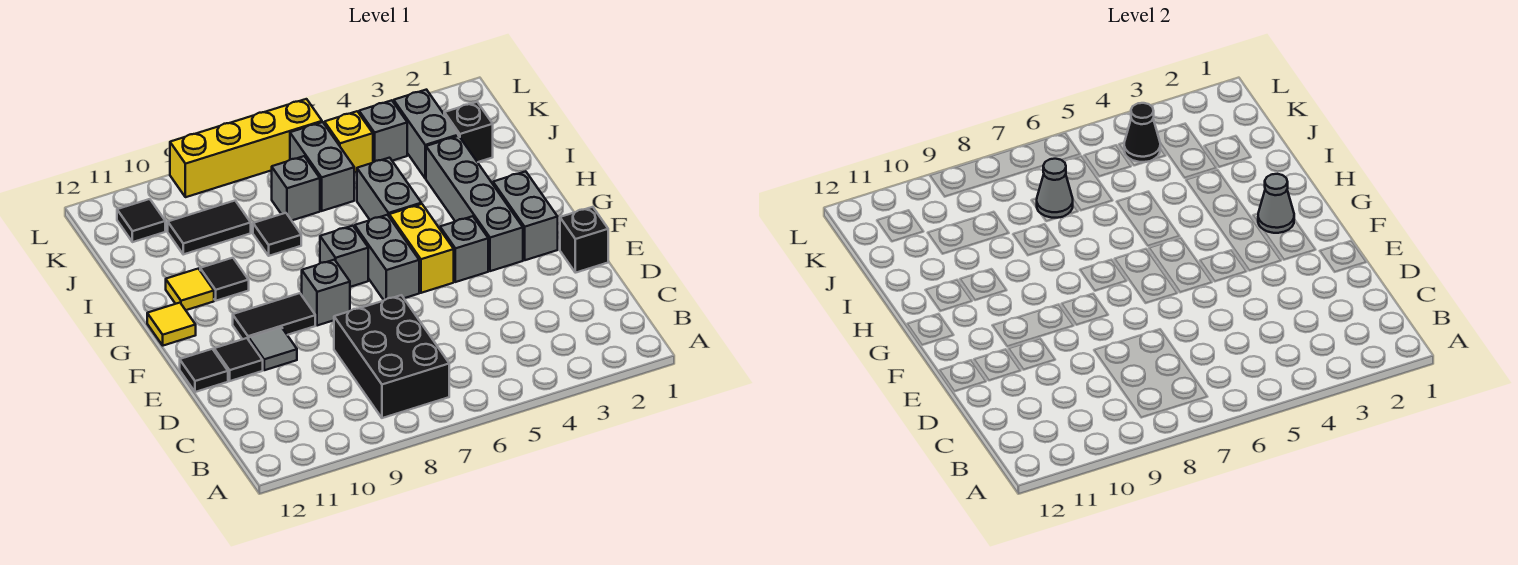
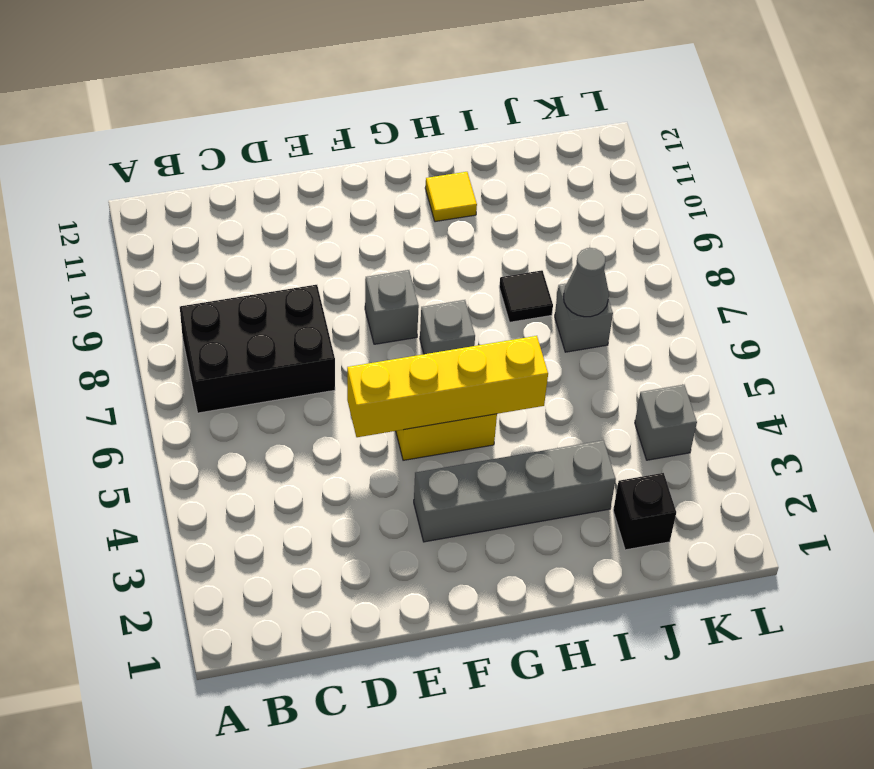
yellow 1x4 brick [347,336,548,437] -> yellow 1x4 brick turned to [170,99,322,197]
none -> black 1x1 brick [560,207,608,273]
none -> grey 1x1 tile [249,327,297,370]
none -> black 1x1 tile [214,338,263,381]
none -> black 1x1 tile [180,349,228,392]

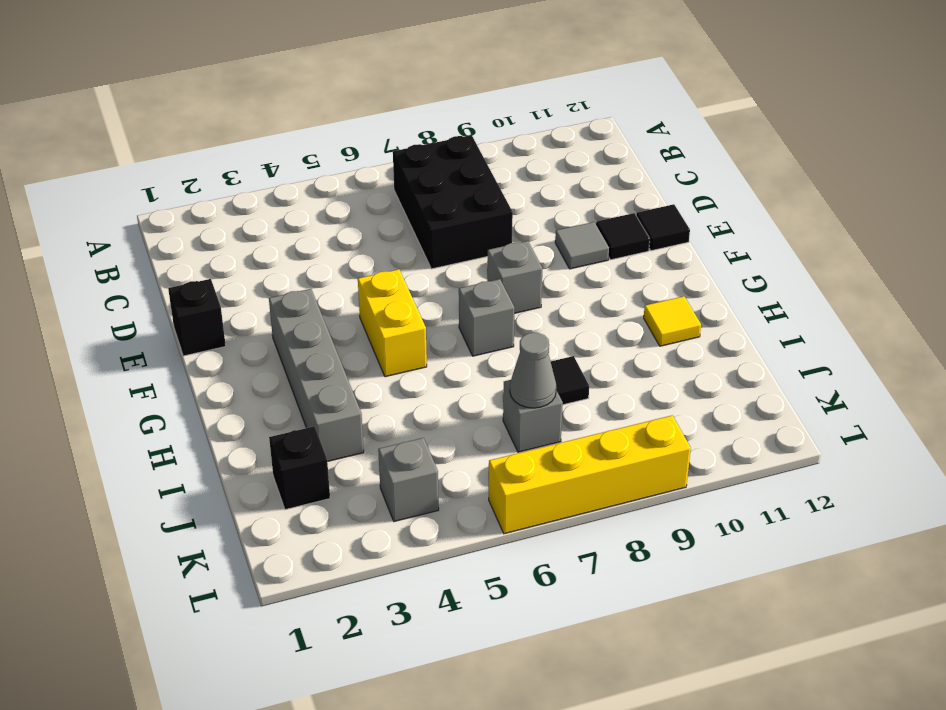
none -> grey 1x2 brick [493,171,558,260]
none -> grey 1x1 brick [440,216,488,282]
none -> grey 1x2 brick [355,215,419,300]
none -> black 1x2 tile [233,293,315,340]

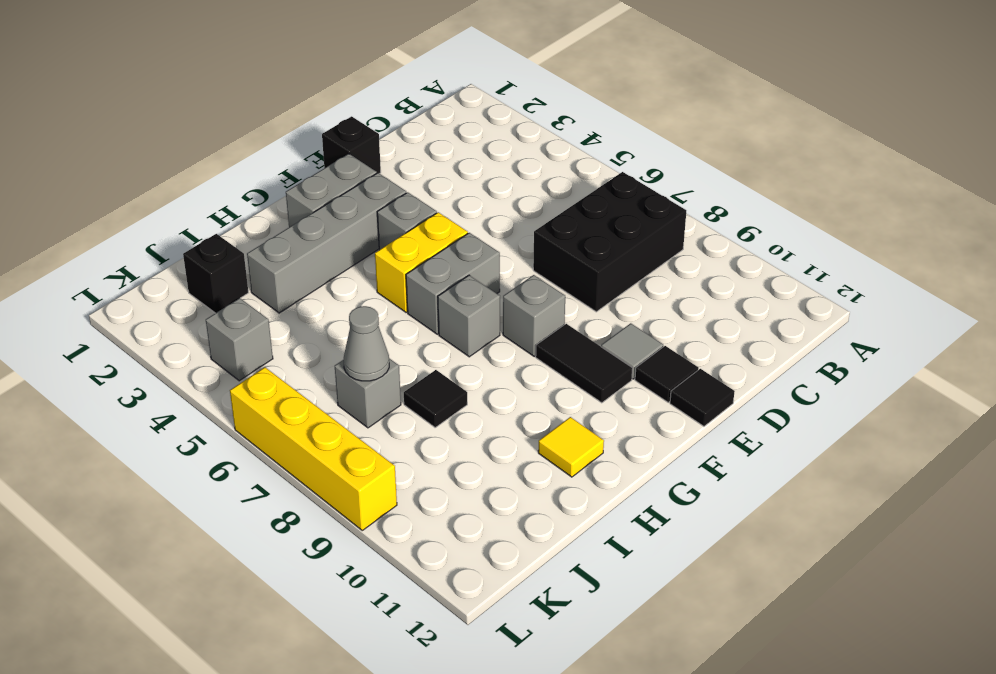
none -> yellow 1x1 tile [147,303,196,346]
none -> grey 1x2 brick [357,158,421,220]
none -> black 1x1 tile [200,258,249,301]
none -> grey 1x2 brick [394,90,458,179]

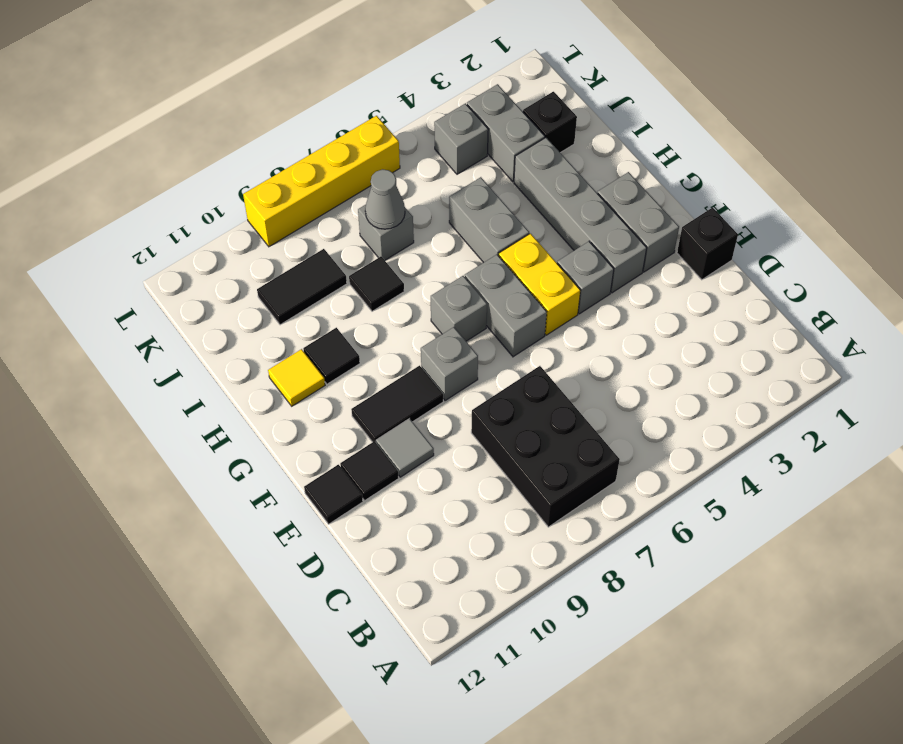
none -> yellow 1x1 tile [147,303,196,346]
none -> grey 1x2 brick [290,122,354,211]
none -> yellow 1x1 brick [325,111,373,173]
none -> black 1x1 tile [117,199,165,242]

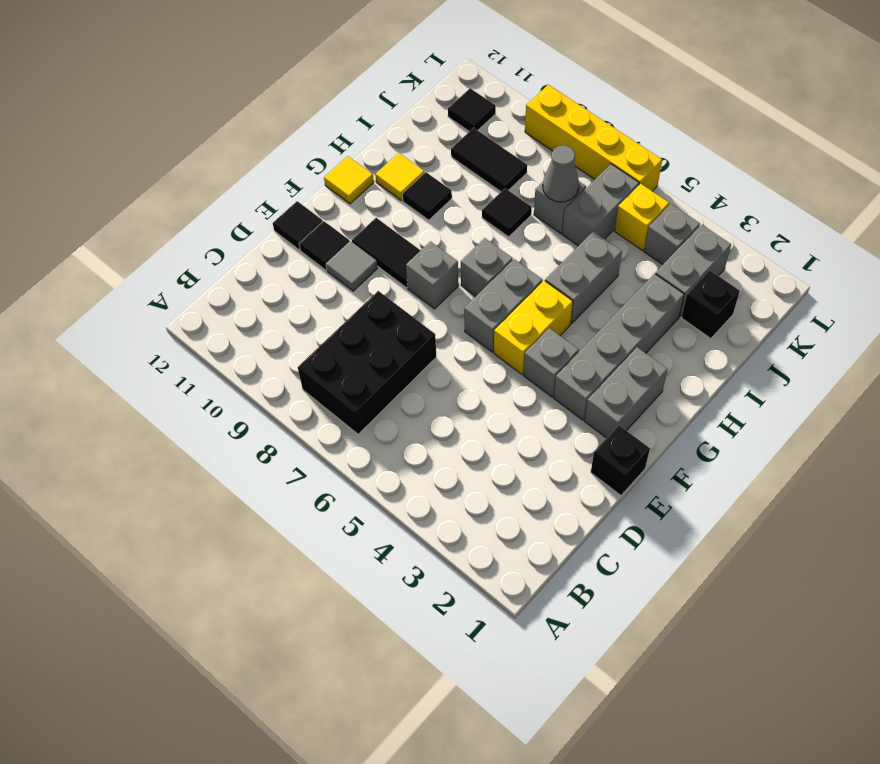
none -> grey 1x1 cone [1258,174,1294,233]
none -> black 1x1 cone [1124,103,1160,162]

